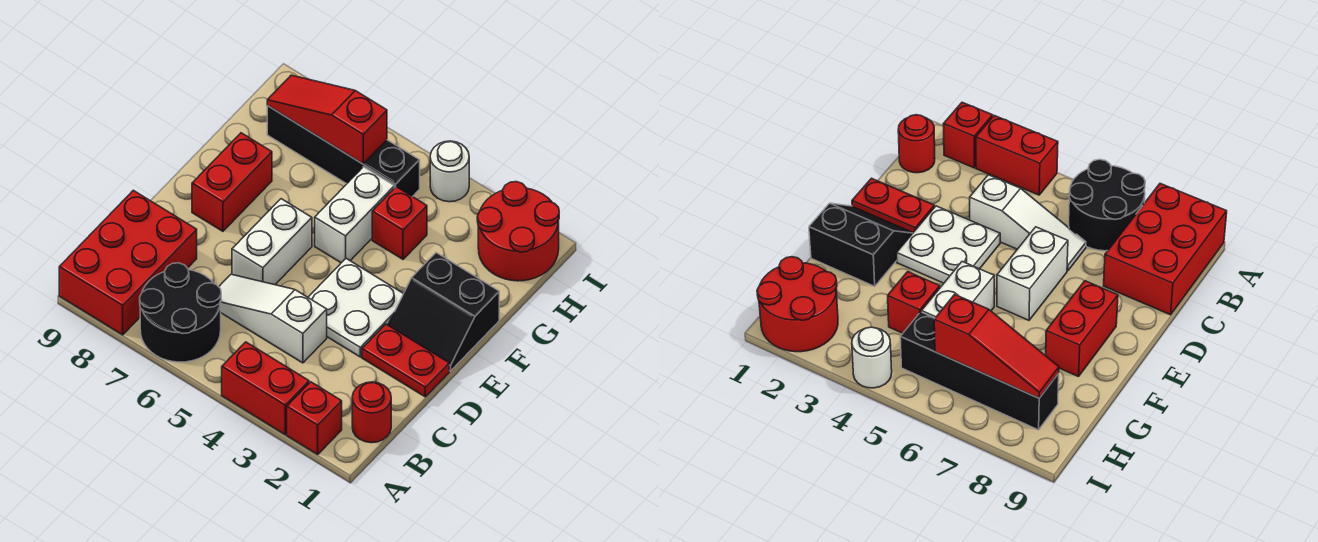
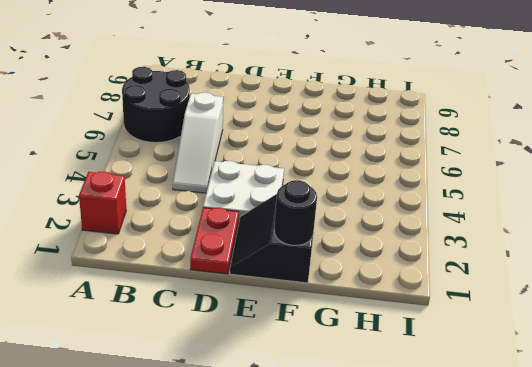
white 1x3 slope [173,92,223,193] -> white 1x3 slope turned to [219,274,327,363]
black 1x1 round brick [274,180,317,245] -> none
none -> red 1x2 brick [222,342,309,434]
none -> red 2x3 brick [59,190,197,335]
none -> red 1x1 round brick [352,382,391,443]

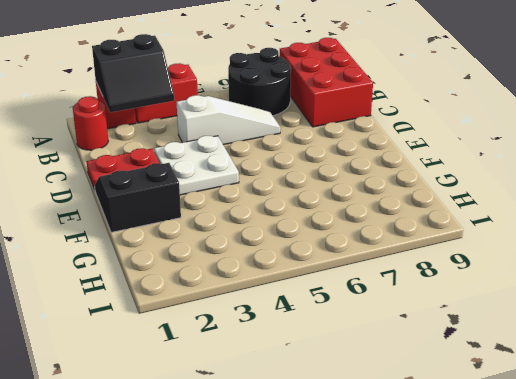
black 2x2 slope [92,34,174,112] -> none
none -> white 1x2 brick [232,199,312,285]
none -> red 1x2 brick [192,133,272,231]
none -> white 1x2 brick [315,167,395,263]

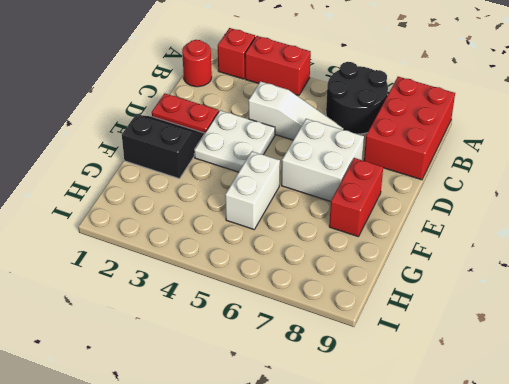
white 2x2 brick [281,119,364,201] -> white 1x2 brick [232,199,312,285]
none -> red 1x1 brick [372,187,427,259]
none -> red 2x2 round brick [477,182,559,281]
none -> black 1x4 brick [267,106,420,197]

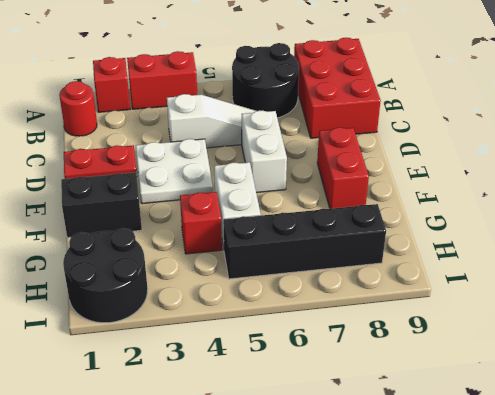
black 2x2 round brick [63,228,148,323] -> red 2x2 round brick [477,182,559,281]
none -> white 1x1 round brick [430,141,469,202]
none -> red 1x3 slope [267,75,387,164]

